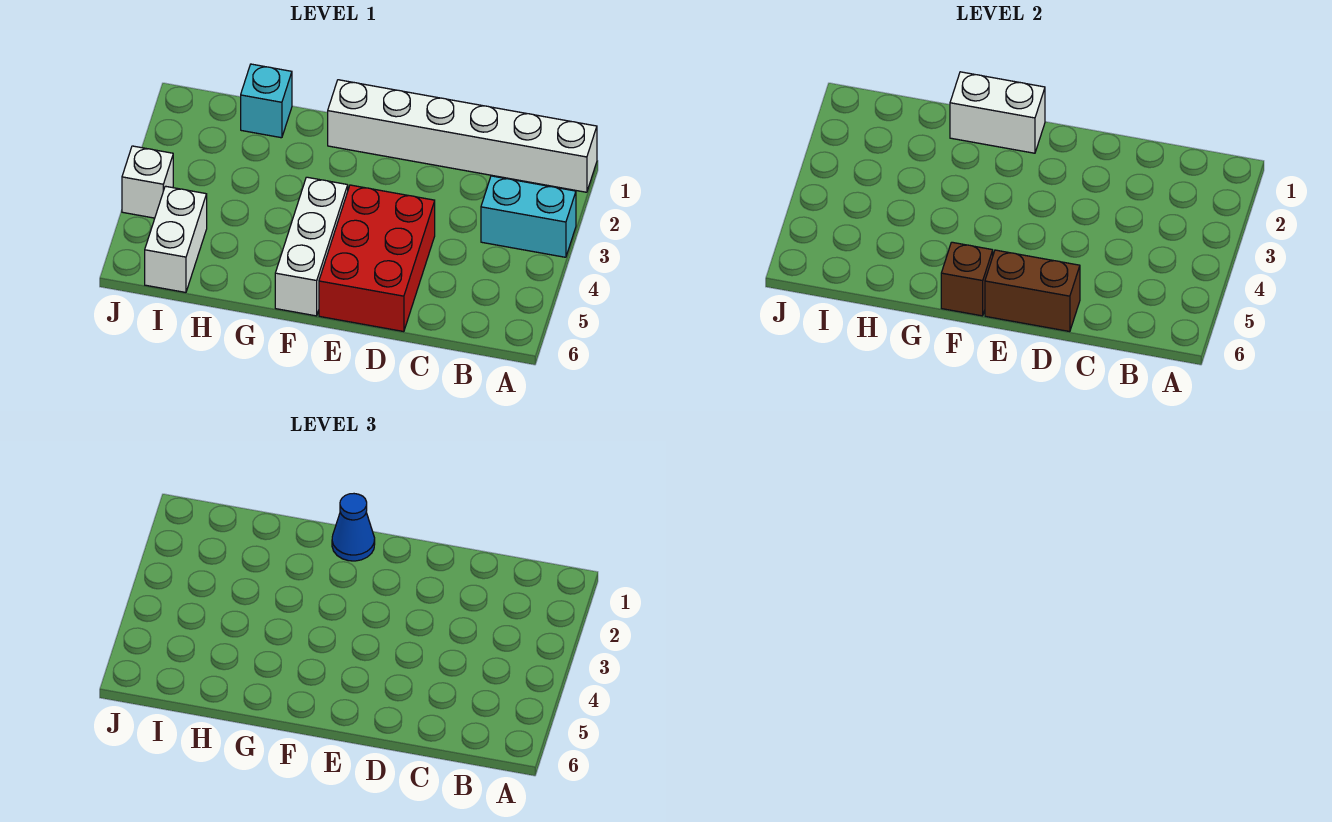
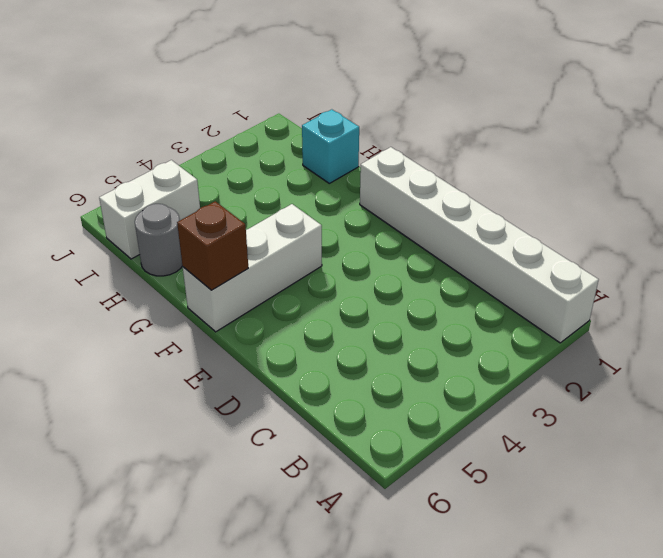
grey 1x1 round brick [135,204,182,276] -> none
none -> cyan 1x2 brick [481,176,576,257]
none -> red 2x3 brick [319,185,435,332]

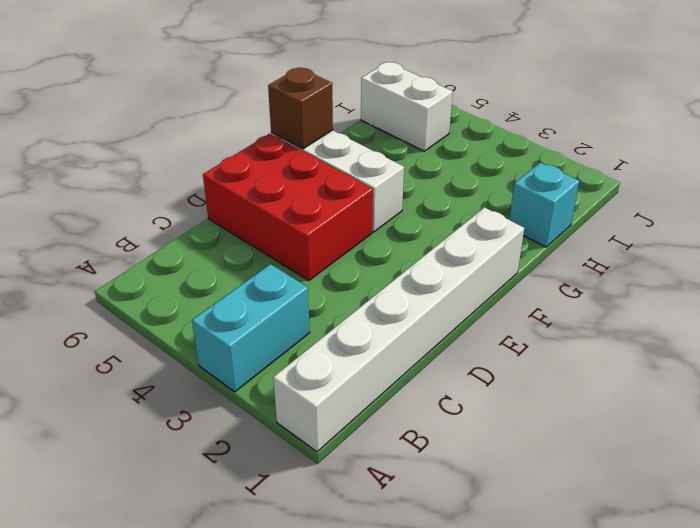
none -> white 1x1 brick [122,146,173,218]
none -> brown 1x2 brick [985,250,1080,332]

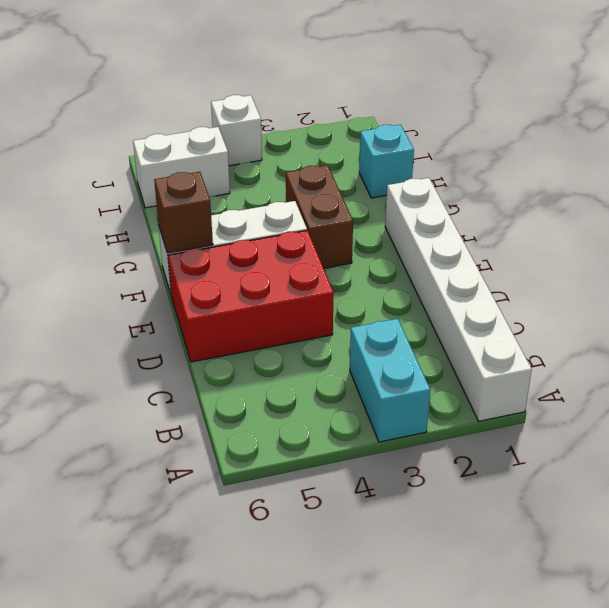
brown 1x2 brick [286,165,353,268] -> brown 1x2 brick moved to [985,250,1080,332]
none -> white 1x2 brick [950,72,1045,153]
none -> blue 1x1 cone [332,494,375,561]

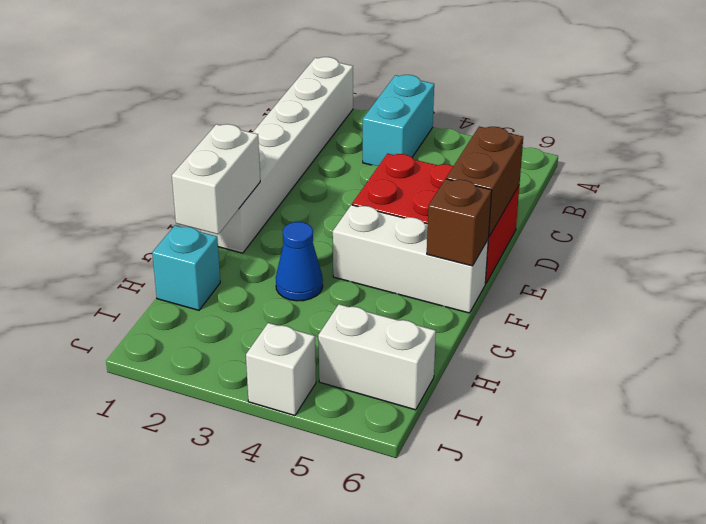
blue 1x1 cone [276,222,323,301] -> blue 1x1 cone moved to [332,494,375,561]

